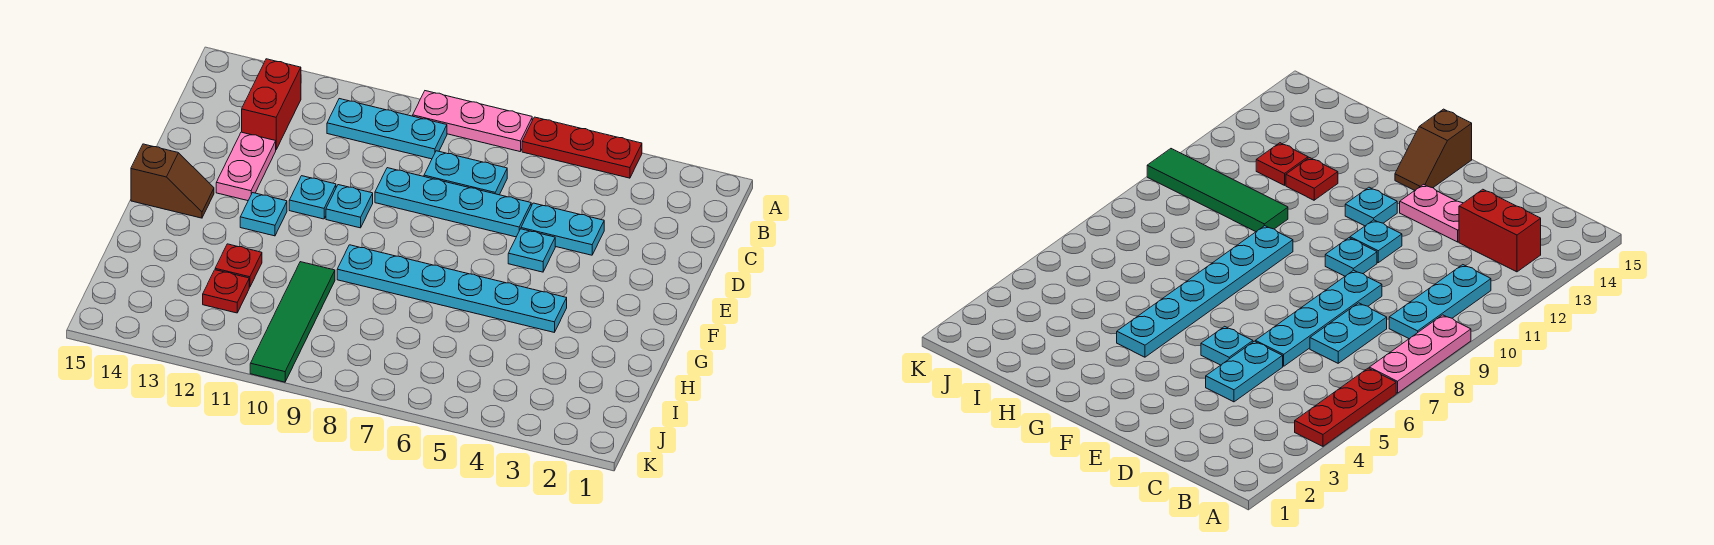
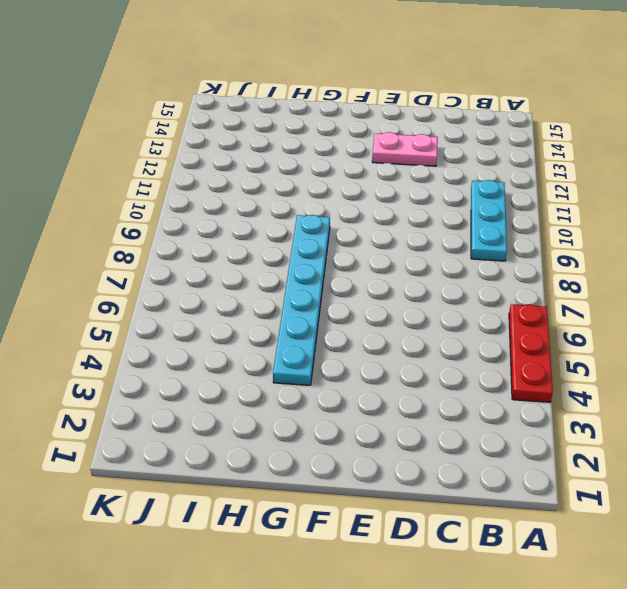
none -> pink 1x3 plate [413,91,532,151]
none -> red 1x2 brick [242,59,301,149]
none -> cyan 1x2 plate [424,151,507,195]

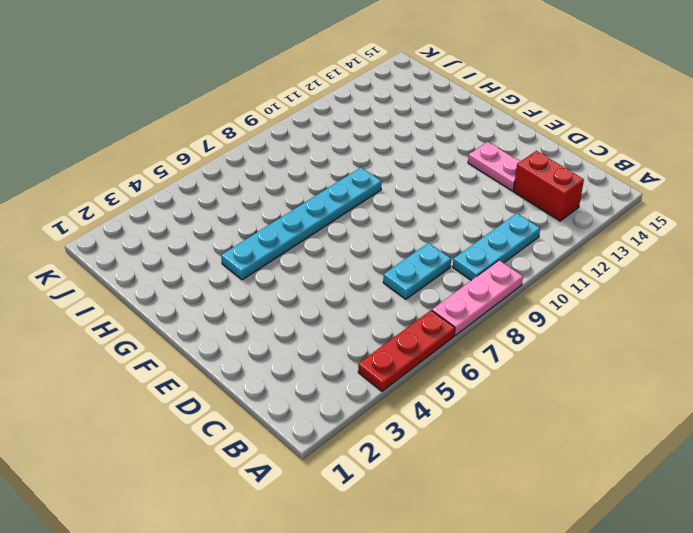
none -> cyan 1x2 plate [521,203,604,255]
none -> cyan 1x4 plate [375,168,531,237]
none -> cyan 1x1 plate [508,229,555,272]

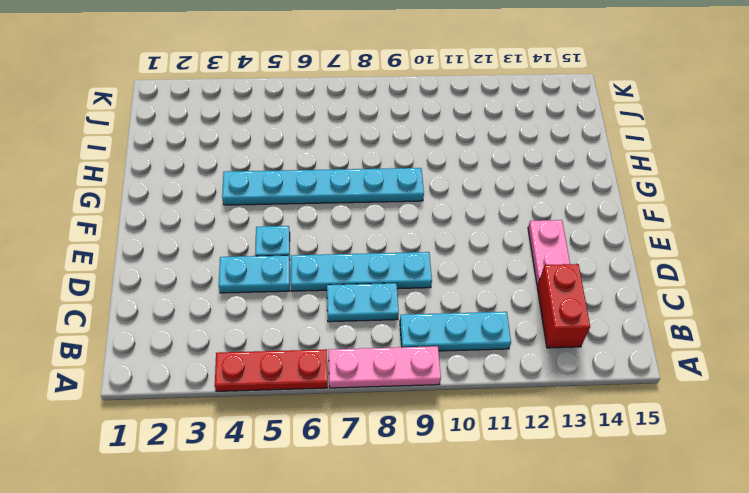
none -> cyan 1x1 plate [326,185,373,228]
none -> cyan 1x1 plate [289,176,336,219]
none -> cyan 1x1 plate [240,193,287,236]

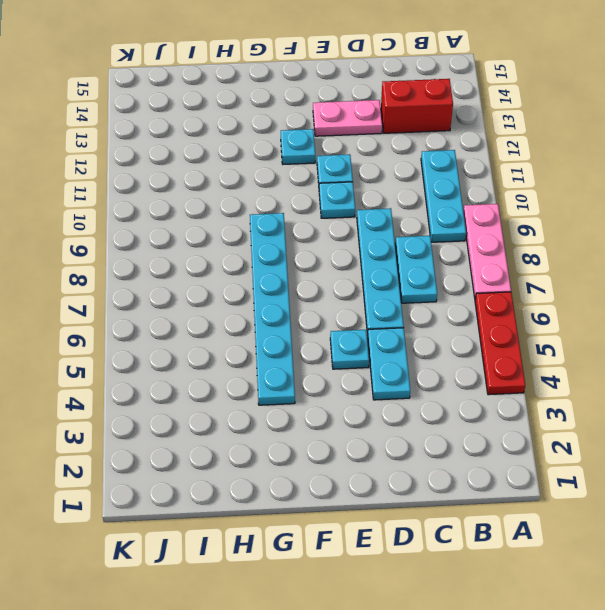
none -> brown 1x2 slope [131,144,214,218]
none -> green 1x4 tile [250,262,335,382]
none -> red 1x1 plate [215,244,262,287]

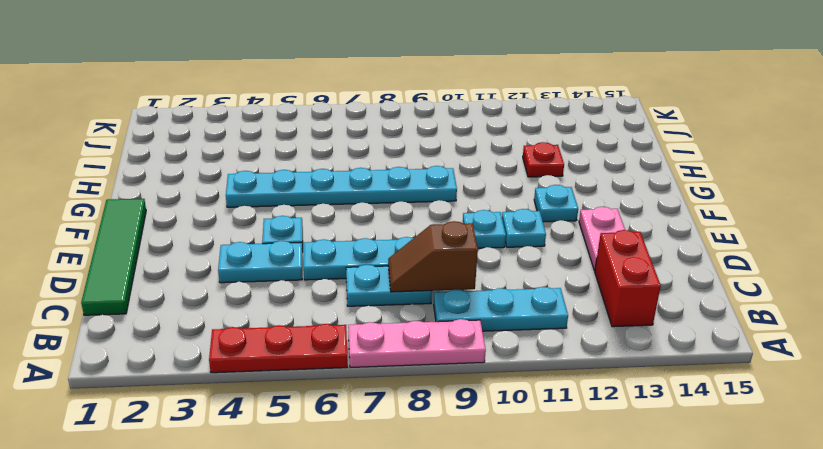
green 1x4 tile [81,199,146,315] -> green 1x4 tile moved to [250,262,335,382]
brown 1x2 slope [388,221,478,292] -> brown 1x2 slope moved to [131,144,214,218]
none -> red 1x1 plate [203,270,249,313]

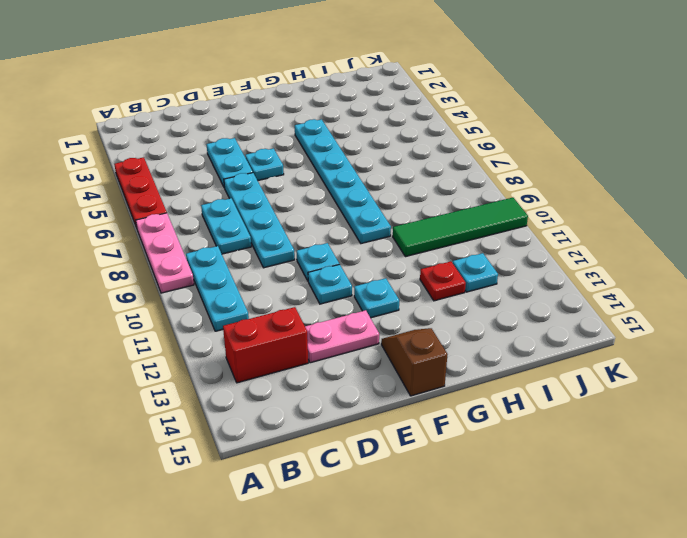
cyan 1x1 plate [453,253,498,292] -> red 1x1 plate [203,270,249,313]

